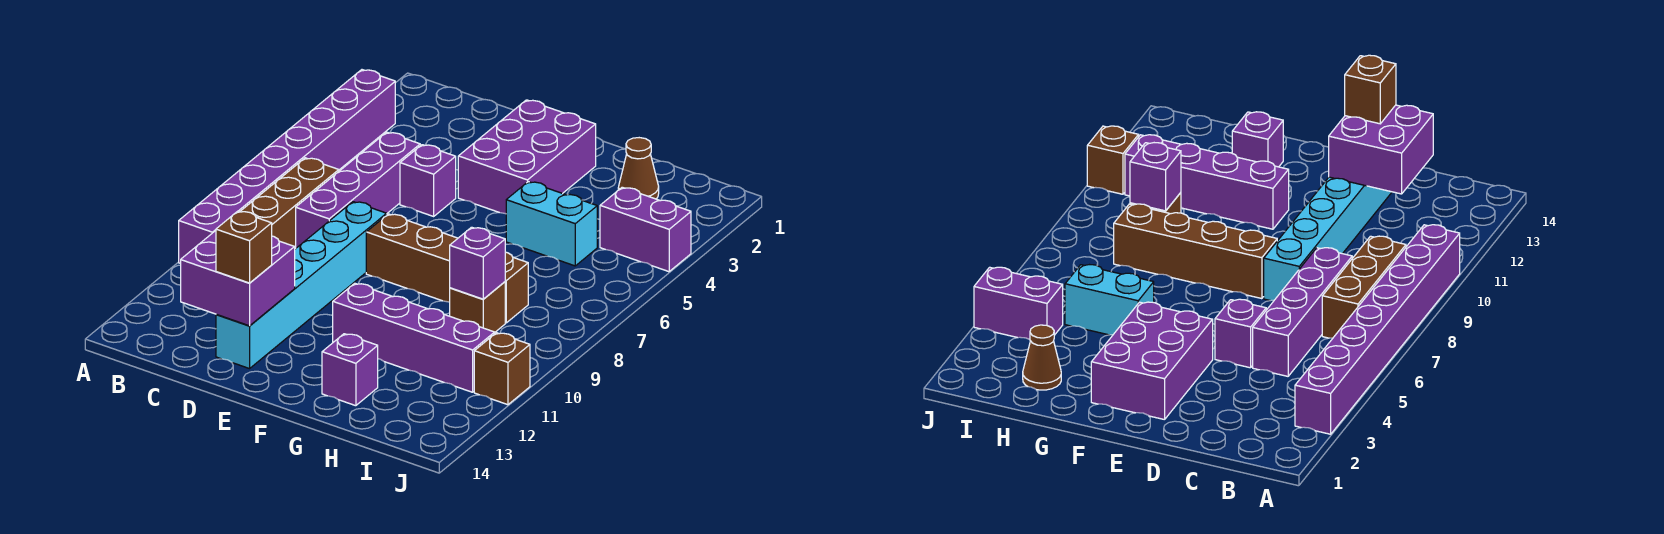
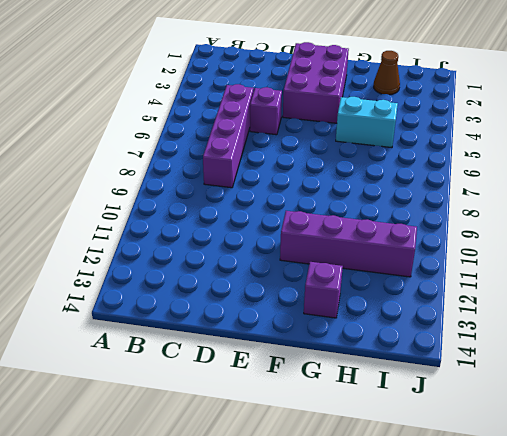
none -> purple 1x8 brick [179,70,395,263]
none -> brown 1x3 brick [240,158,339,248]
none -> cyan 1x6 brick [216,202,387,369]

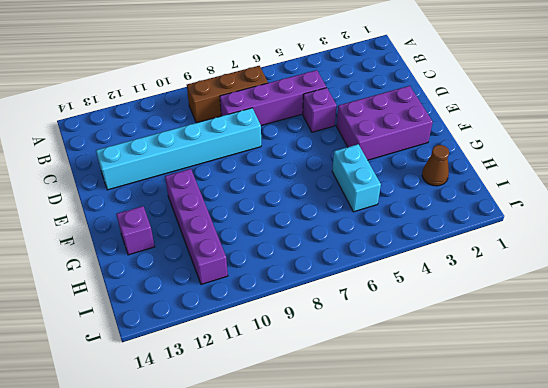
none -> purple 1x8 brick [179,70,395,263]
none -> brown 1x4 brick [366,214,528,323]
none -> brown 1x1 brick [450,282,505,332]

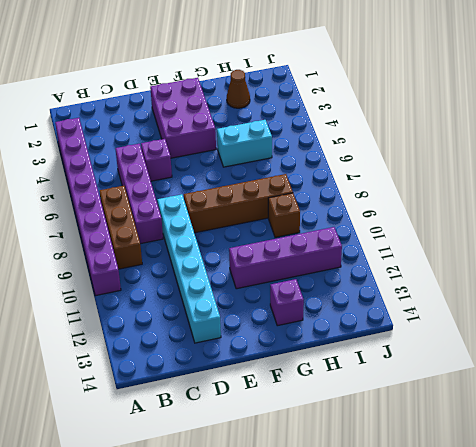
none -> purple 1x2 brick [600,187,691,272]
none -> brown 1x1 brick [474,333,530,405]
none -> purple 2x2 brick [181,231,295,326]

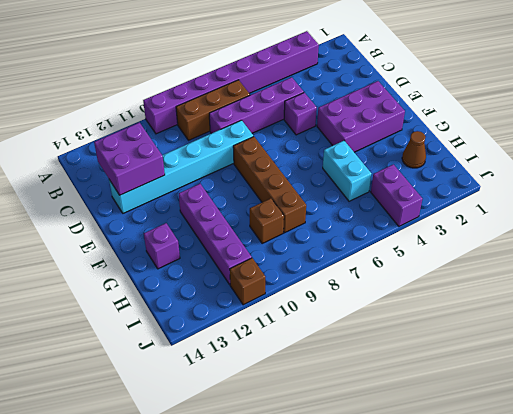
none -> purple 1x1 brick [450,227,505,299]
none -> brown 1x1 brick [216,211,272,283]

